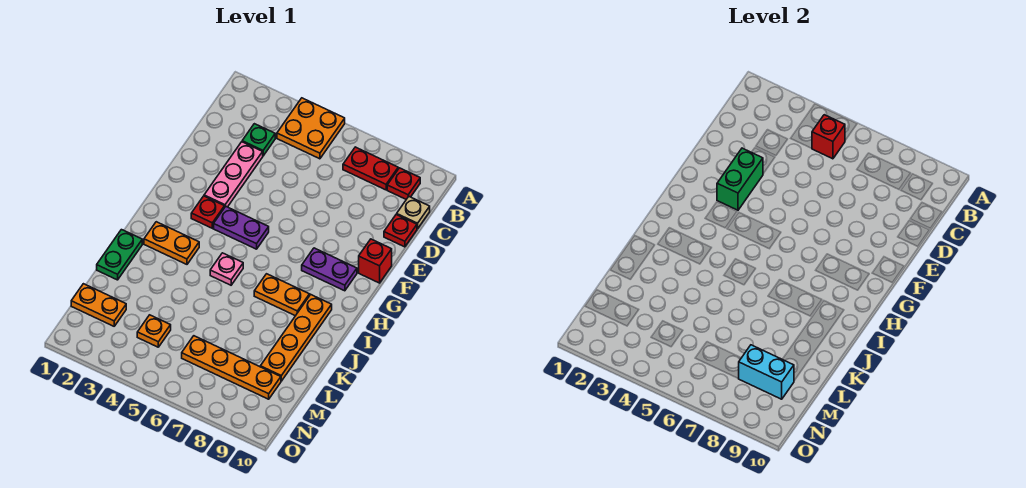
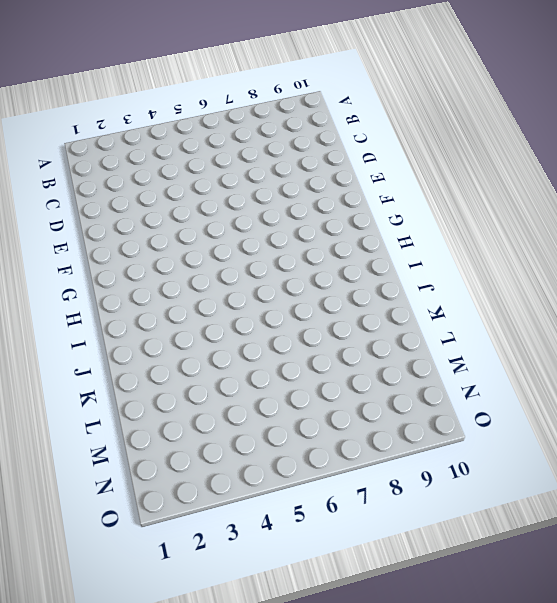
none -> orange 2x2 plate [277,98,345,159]
none -> red 1x2 plate [343,147,398,190]
none -> red 1x1 plate [387,168,420,199]

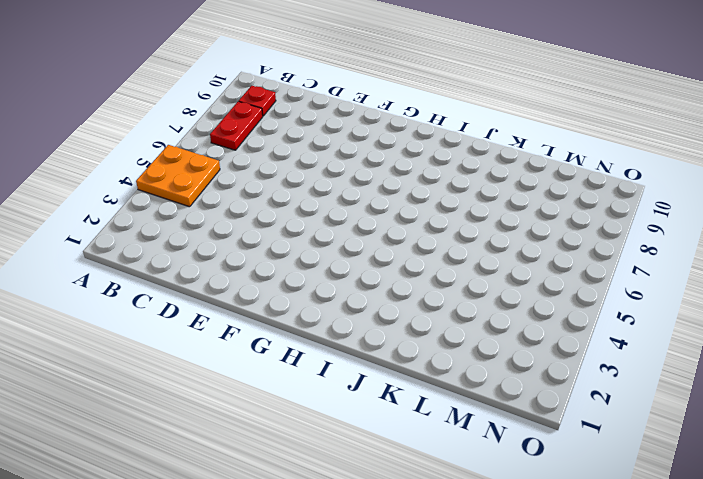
none -> green 1x1 plate [242,124,275,156]
none -> tan 1x1 plate [397,197,430,229]
none -> pink 1x3 plate [204,142,263,207]

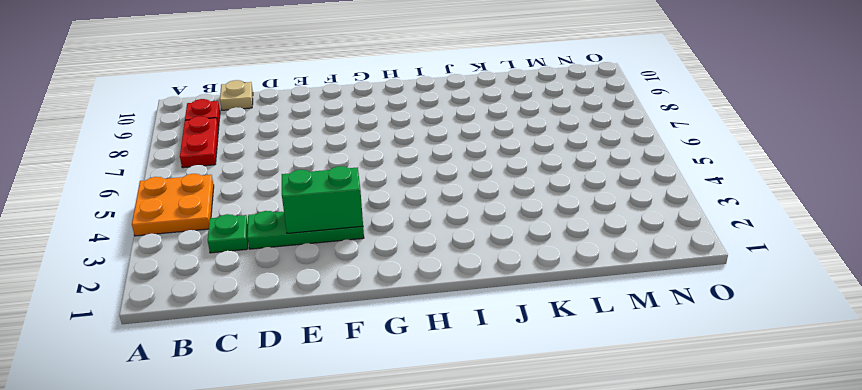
green 1x3 plate [247,211,364,249] -> pink 1x3 plate [204,142,263,207]
none -> red 1x1 plate [384,214,417,247]
none -> red 1x1 brick [359,239,392,283]
none -> red 1x1 plate [191,196,225,228]

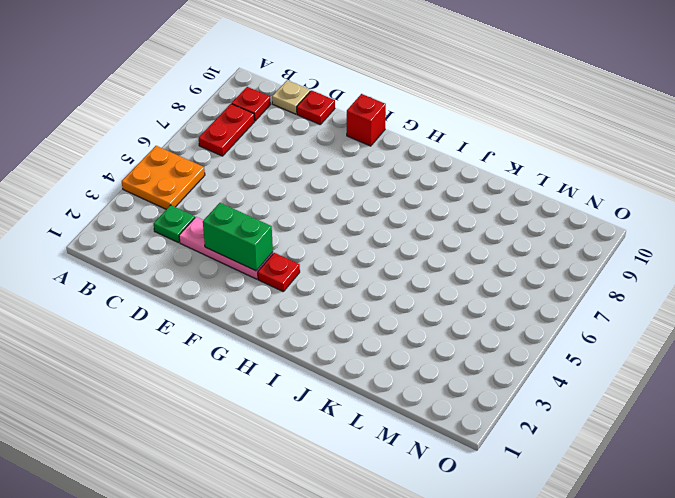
none -> purple 1x2 plate [214,207,269,249]
none -> purple 1x2 plate [302,248,357,291]
none -> orange 1x2 plate [144,222,199,264]

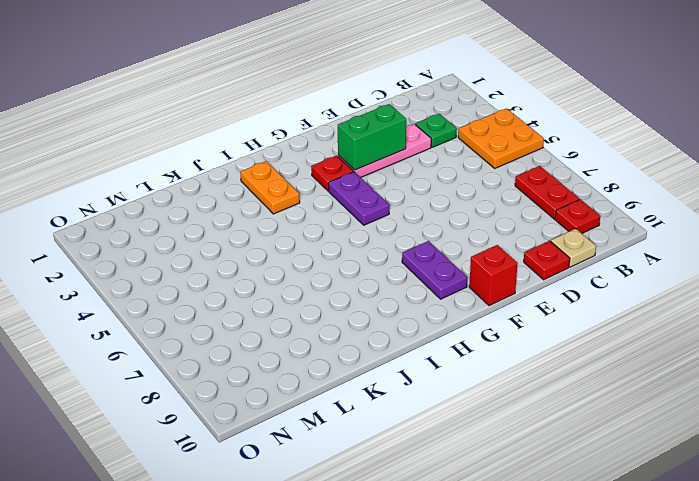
none -> pink 1x1 plate [210,253,243,285]
none -> orange 1x2 plate [254,274,310,316]
none -> orange 1x4 plate [260,295,332,381]

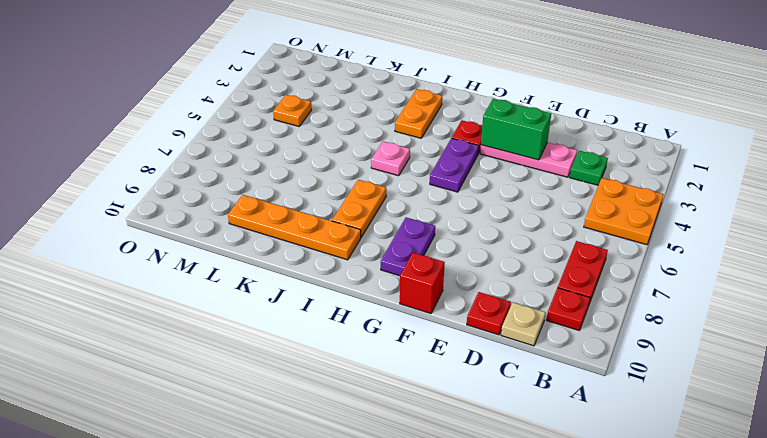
none -> green 1x2 plate [97,230,142,280]
none -> orange 1x2 plate [71,284,126,326]
none -> orange 1x4 plate [182,336,281,399]

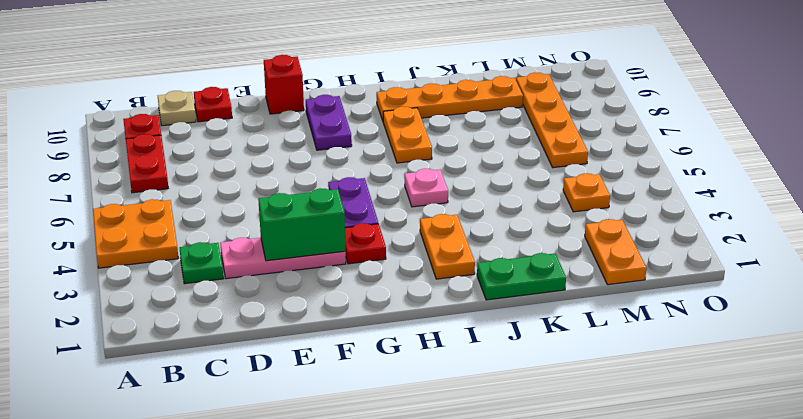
none -> red 1x1 brick [812,115,845,159]
none -> cyan 1x2 brick [739,345,794,399]

